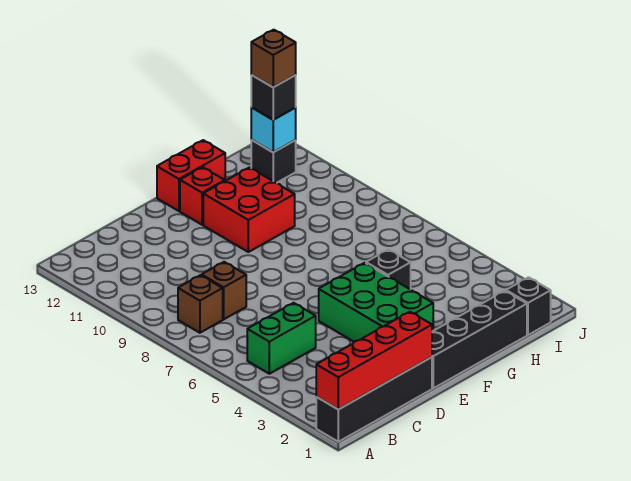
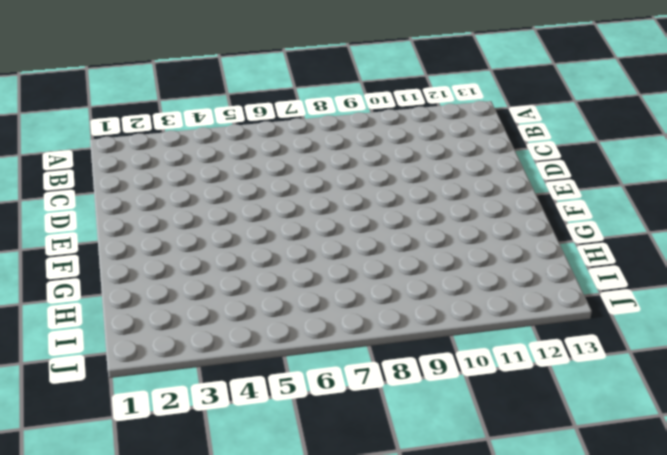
none -> black 1x4 brick [316,357,432,442]
none -> green 1x2 brick [247,303,316,374]
none -> brown 1x1 brick [178,275,223,333]

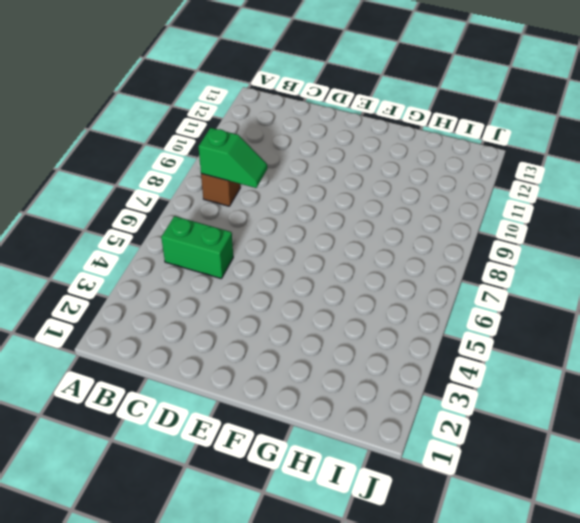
green 1x2 slope [198,128,267,188] -> none
none -> black 1x4 brick [316,357,432,442]
none -> brown 1x1 brick [202,262,246,319]
none -> black 1x4 brick [432,291,527,388]

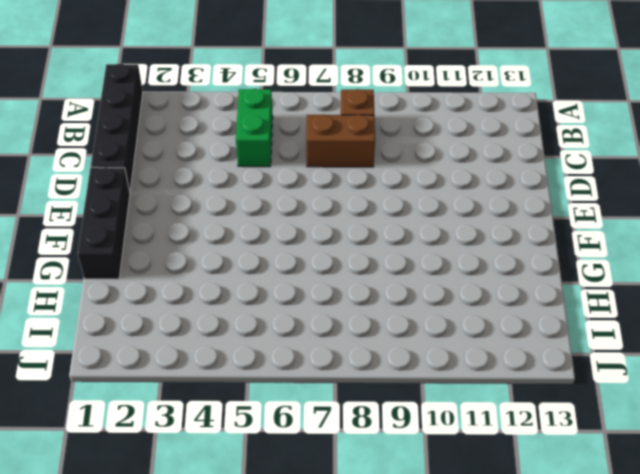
brown 1x2 brick [306,115,375,167] -> brown 1x1 brick [202,262,246,319]
black 1x3 brick [77,167,130,279] -> black 1x4 brick [432,291,527,388]
none -> green 2x3 brick [319,263,433,342]
none -> red 2x2 brick [203,168,295,252]
none -> red 1x1 brick [180,167,225,225]

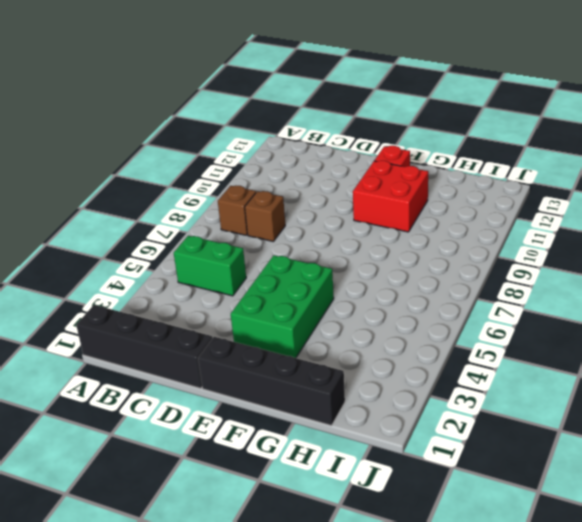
none -> red 1x2 brick [157,140,225,211]
none -> black 1x1 brick [366,250,411,290]
none -> black 1x1 brick [506,277,551,335]

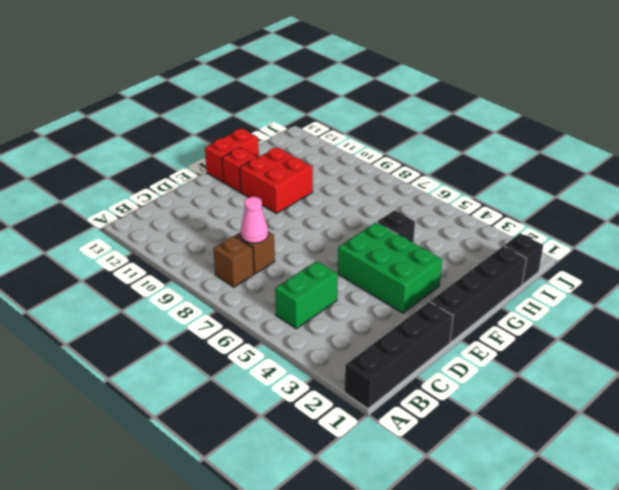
pink 1x1 cone [241,197,268,243] -> none
none -> black 1x1 brick [251,140,296,183]
none -> red 1x4 brick [316,312,432,409]
none -> cyan 1x1 brick [251,107,296,152]

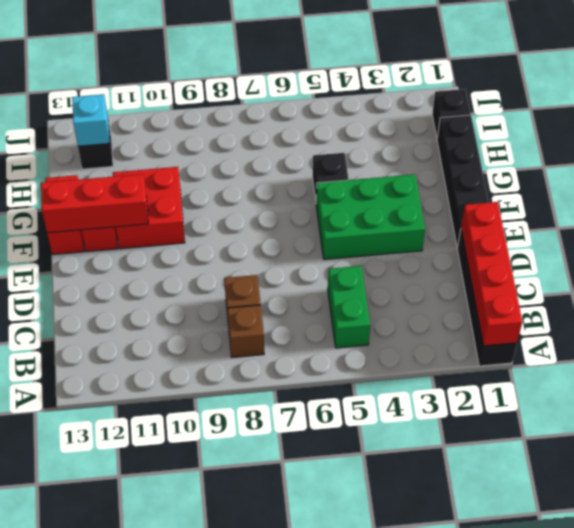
red 1x3 brick [41,174,148,233] -> none
none -> black 1x1 brick [251,75,296,120]
none -> brown 1x1 brick [251,30,296,87]

